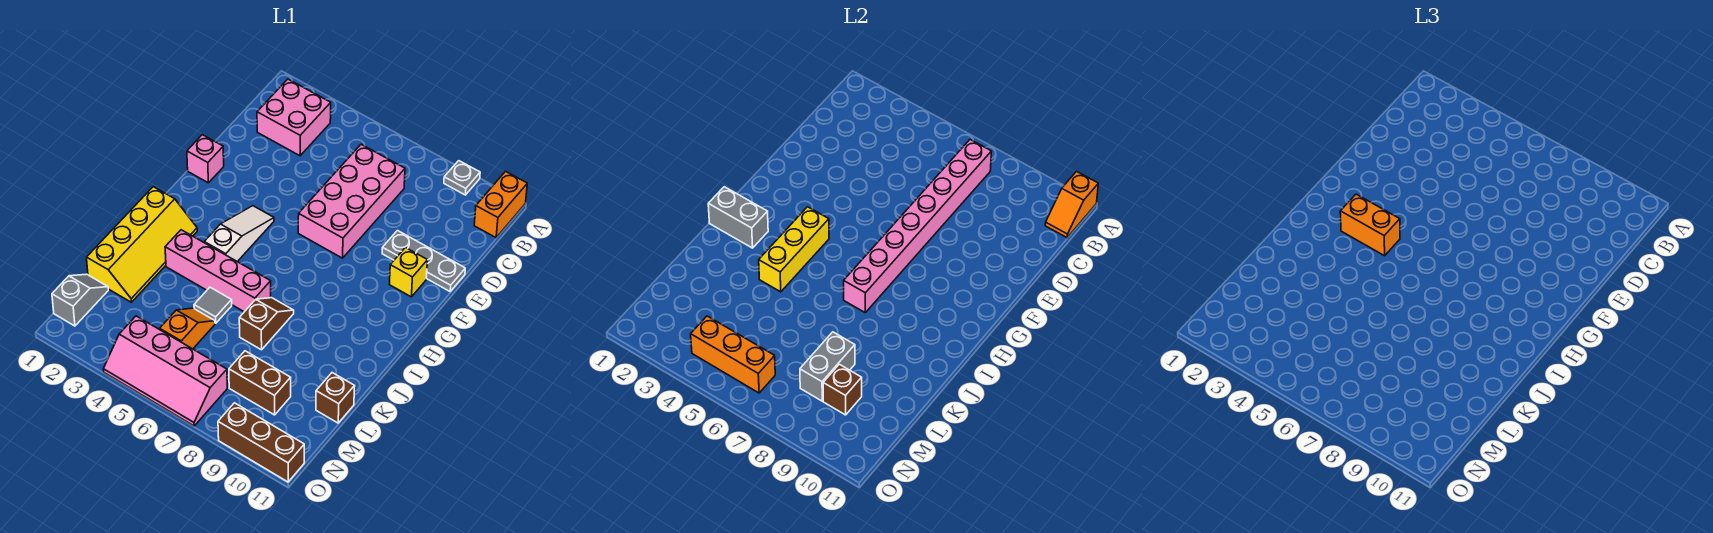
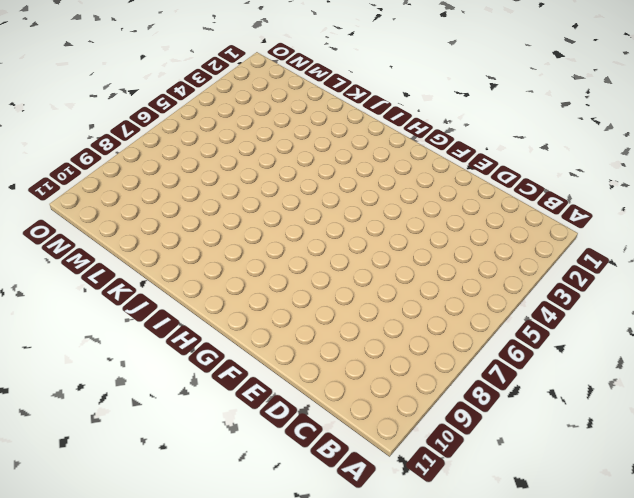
none -> grey 1x1 plate [444,161,480,195]
none -> orange 1x2 brick [474,171,527,238]
none -> pink 2x2 brick [257,79,331,156]

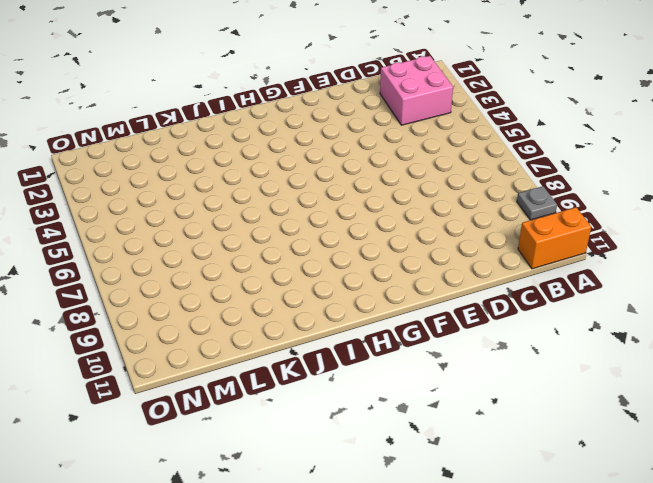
none -> pink 2x4 brick [298,144,405,258]
none -> grey 1x3 plate [382,231,465,291]
none -> pink 1x1 brick [187,135,224,183]

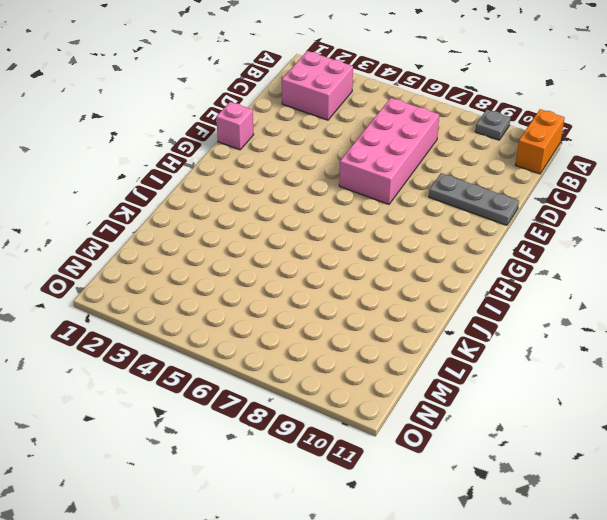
none -> yellow 1x1 brick [389,248,427,297]
none -> white 1x3 slope [204,206,274,262]
none -> yellow 2x4 slope [87,187,197,302]

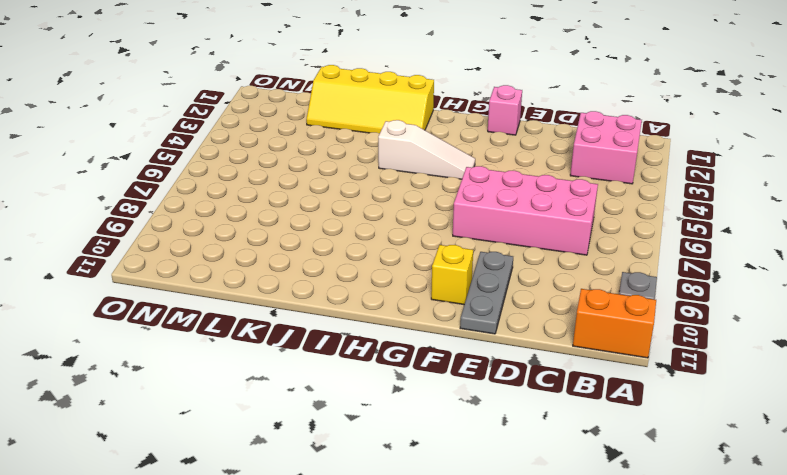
none -> pink 1x4 brick [165,230,271,312]
none -> brown 1x2 slope [239,298,294,350]
none -> grey 1x1 tile [194,287,232,323]

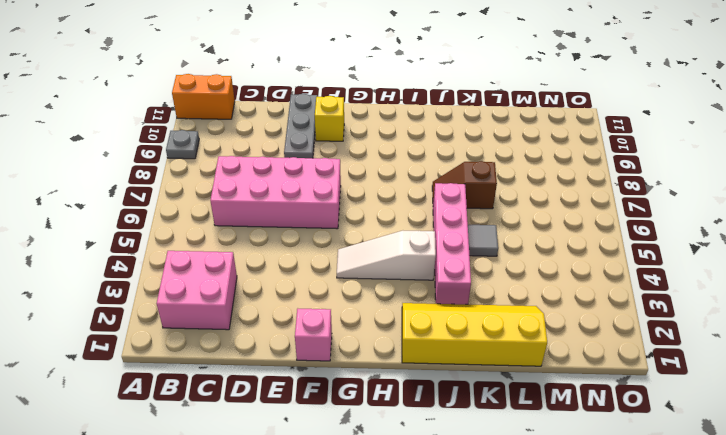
none -> orange 1x2 slope [160,308,215,349]
none -> brown 1x1 brick [316,373,355,423]
none -> grey 1x2 slope [52,274,108,326]

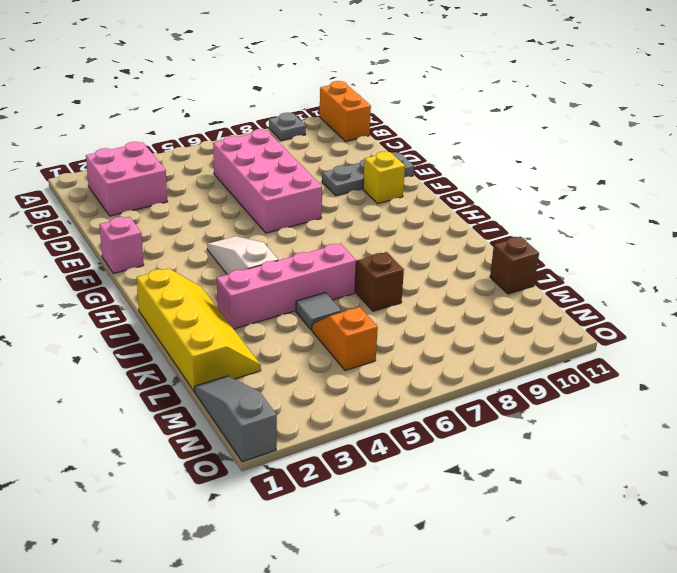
grey 1x3 slope [194,376,277,462] -> grey 1x2 slope [52,274,108,326]
none -> brown 1x2 brick [229,351,291,415]
none -> pink 2x4 slope [103,316,227,426]
none -> brown 1x3 brick [218,403,304,482]

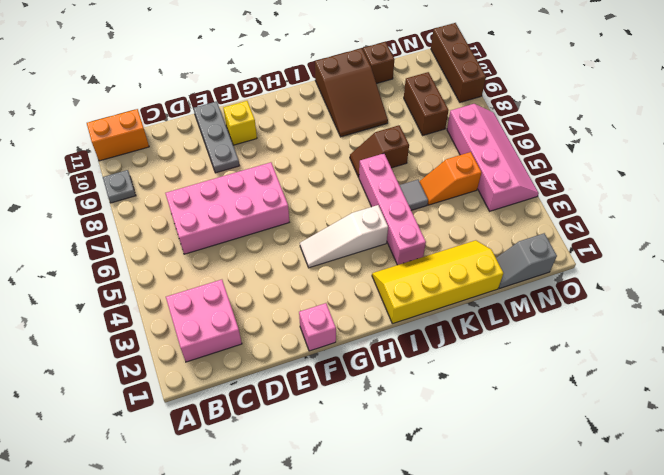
brown 2x3 slope [315,48,388,137] -> none
none -> orange 1x2 slope [1045,171,1098,238]
none -> pink 1x8 brick [844,140,991,312]
none -> yellow 1x3 brick [759,207,829,292]

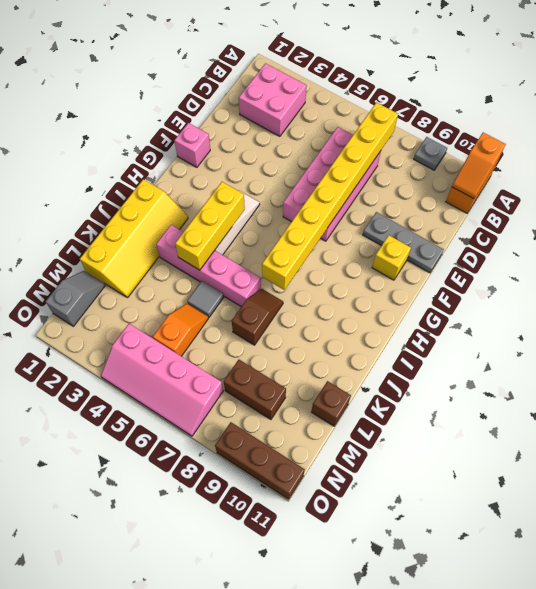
yellow 1x8 brick [262,103,398,290] -> pink 1x8 brick [844,140,991,312]
none -> grey 1x2 brick [708,187,768,248]
none -> grey 1x2 brick [800,332,855,401]
none -> brown 1x1 brick [823,364,862,415]

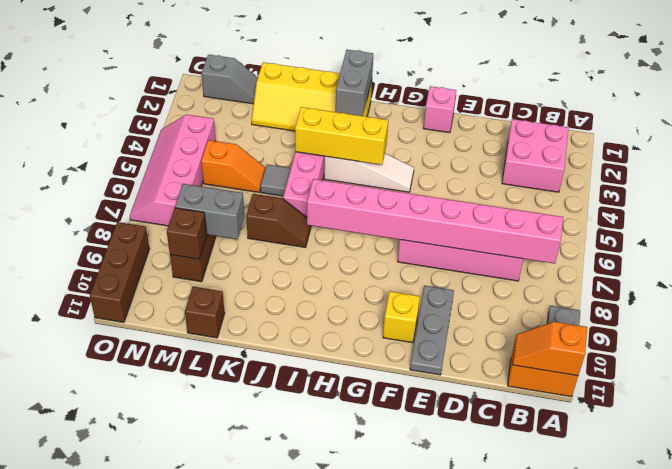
none -> orange 1x3 brick [691,316,775,393]
none -> orange 1x2 brick [1340,194,1400,256]

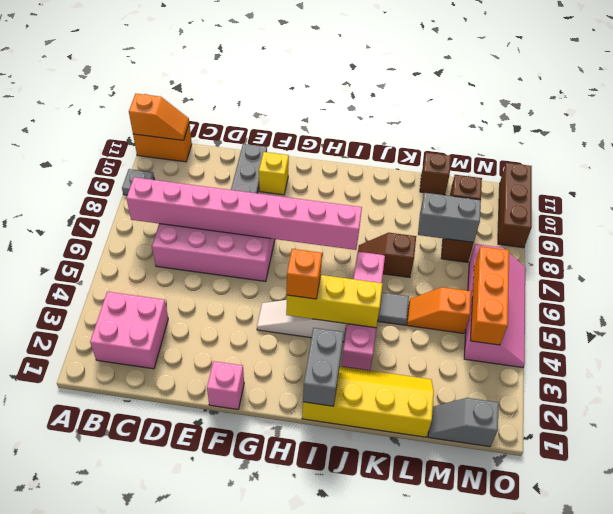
orange 1x1 brick [287,249,322,299] -> orange 1x2 brick [1340,194,1400,256]

